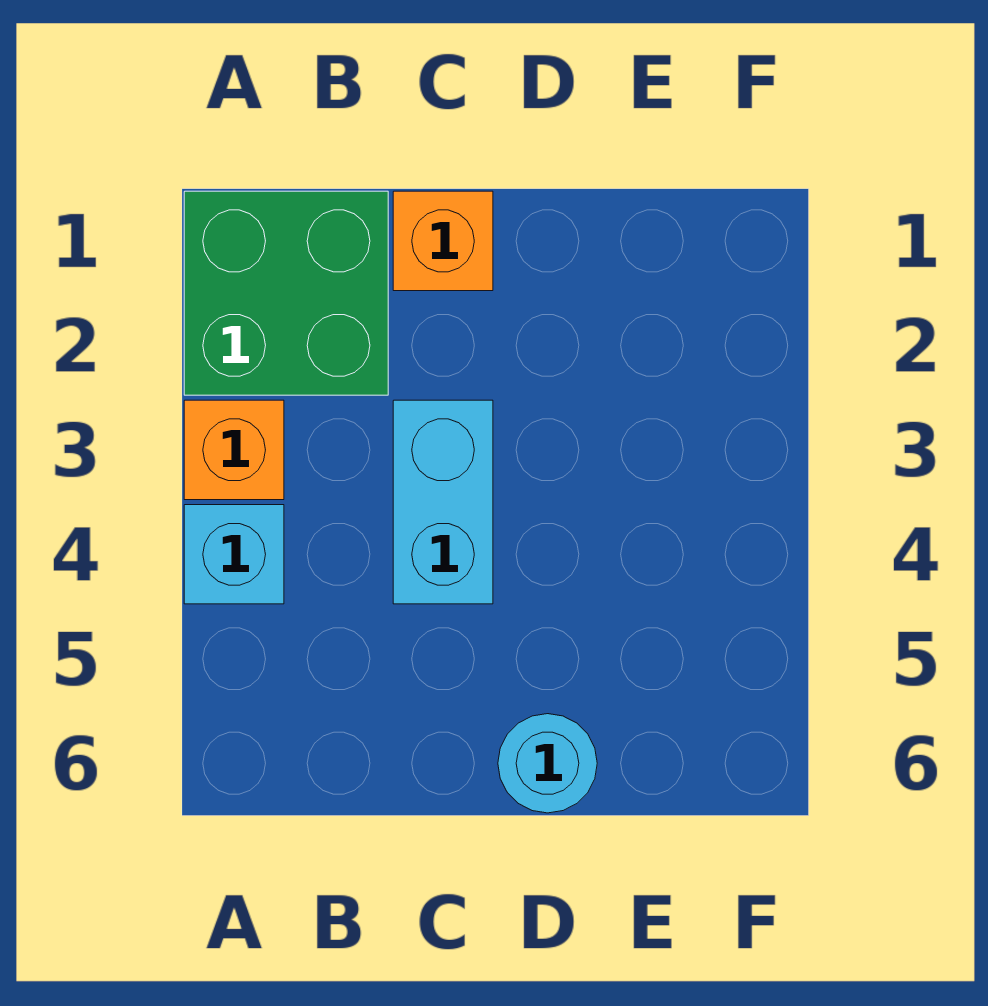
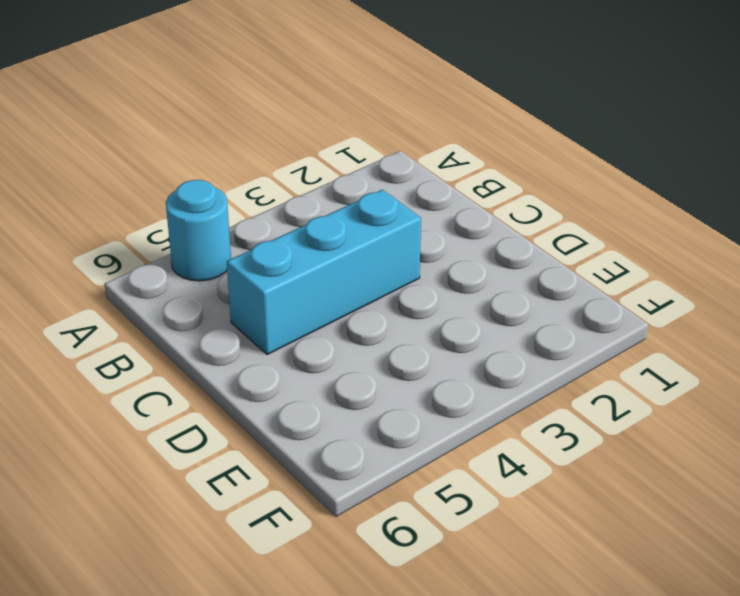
cyan 1x1 round brick [166,180,231,281] -> cyan 1x1 round brick moved to [498,714,597,813]
cyan 1x3 brick [227,190,421,355] -> cyan 1x2 brick [393,400,493,604]
none -> green 2x2 brick [184,191,388,395]
none -> orange 1x1 brick [184,400,284,500]

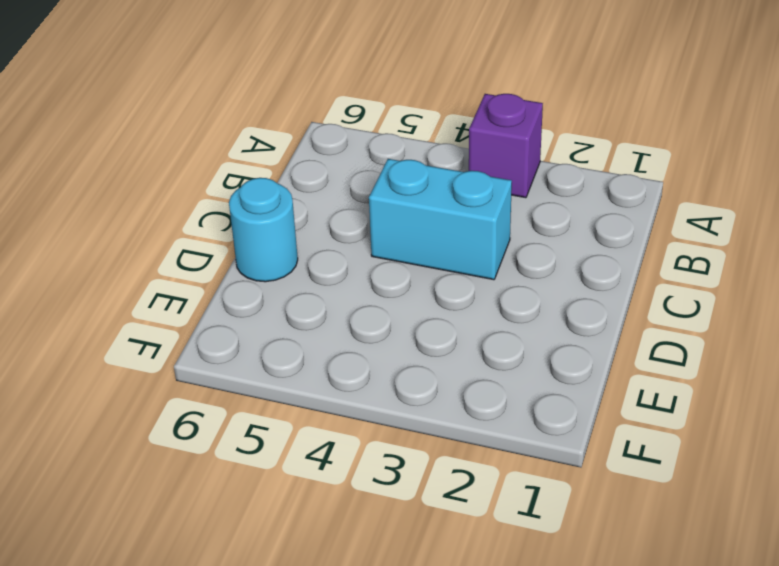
purple 1x1 brick [469,94,543,198] -> orange 1x1 brick [184,400,284,500]
none -> green 2x2 brick [184,191,388,395]
none -> cyan 1x1 brick [184,505,284,604]

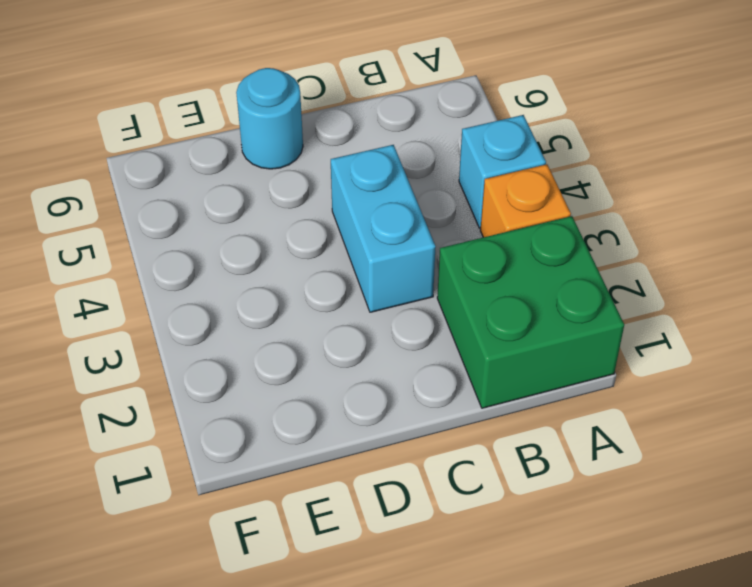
none -> orange 1x1 brick [393,191,493,291]

